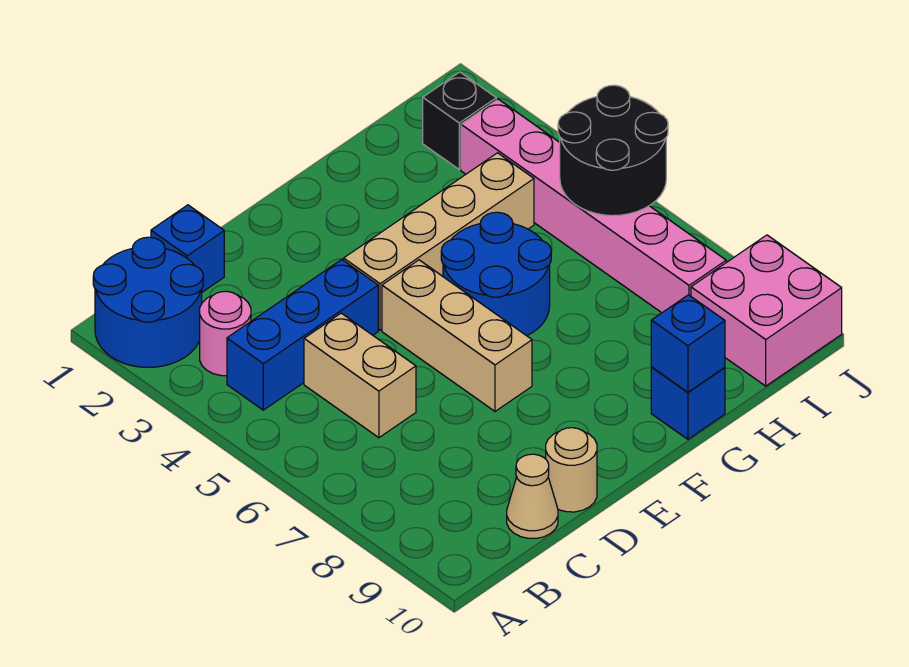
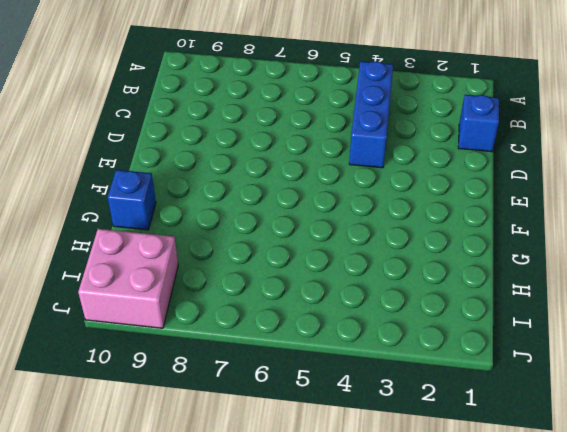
none -> blue 2x2 round brick [93,237,203,367]
none -> pink 1x1 round brick [200,291,251,376]
none -> tan 1x2 brick [304,313,416,438]

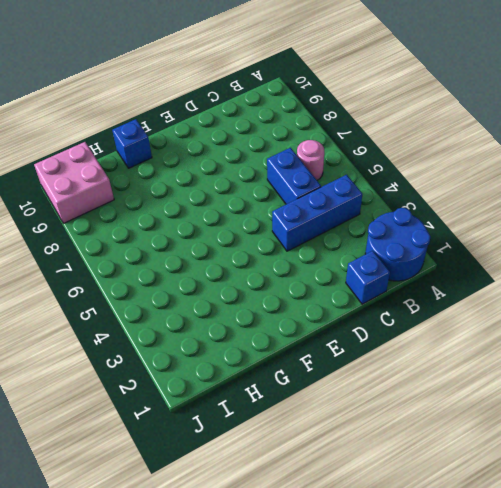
pink 1x1 round brick [297,140,324,180] -> pink 1x1 round brick moved to [200,291,251,376]
blue 1x2 brick [267,148,321,204] -> tan 1x2 brick [304,313,416,438]
none -> tan 1x1 cone [507,454,558,538]
none -> tan 1x1 round brick [546,428,597,512]
none -> tan 1x4 brick [344,153,534,330]

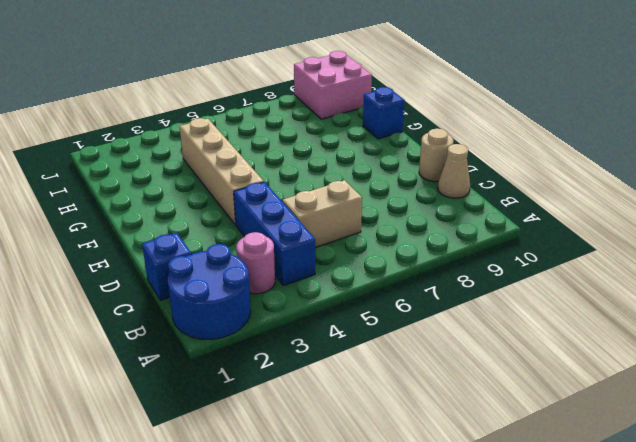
none -> tan 1x3 brick [382,260,532,411]
none -> blue 2x2 round brick [441,212,551,336]
none -> black 1x1 brick [423,72,496,169]

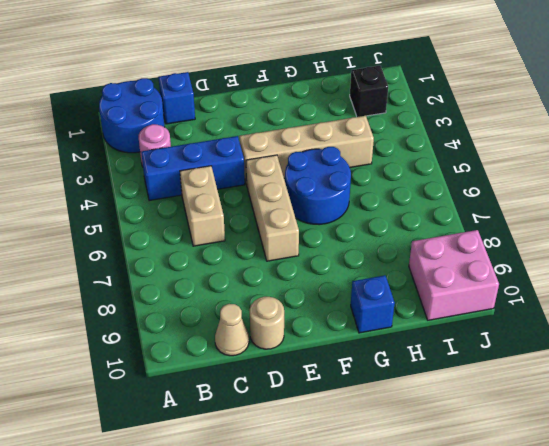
none -> pink 1x6 brick [461,99,726,313]
none -> blue 1x1 brick [651,295,725,392]
none -> black 2x2 round brick [558,85,668,216]

